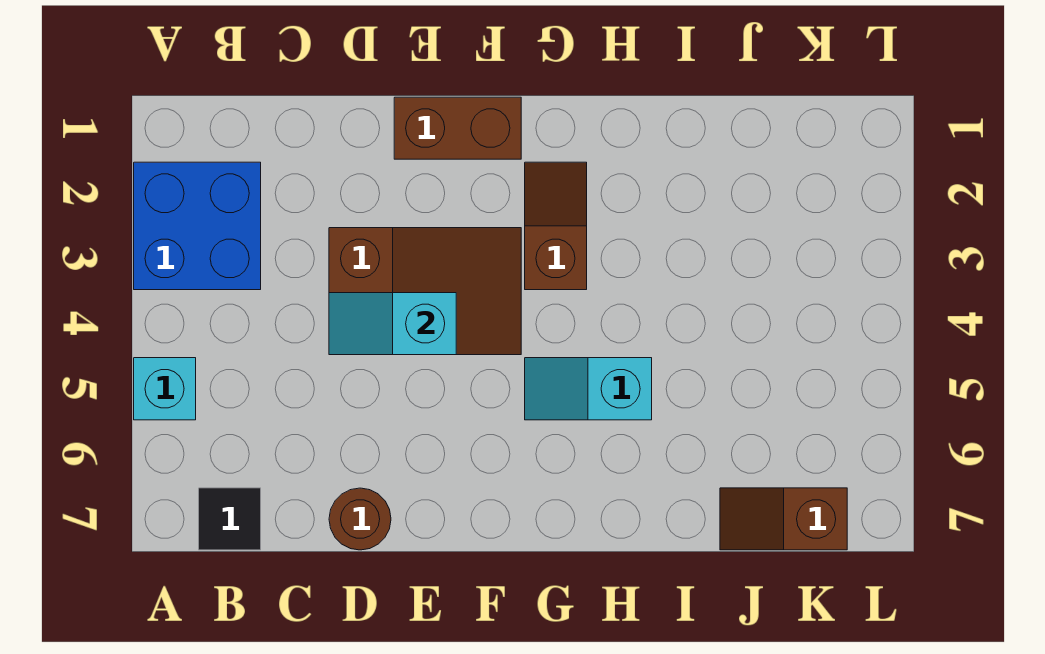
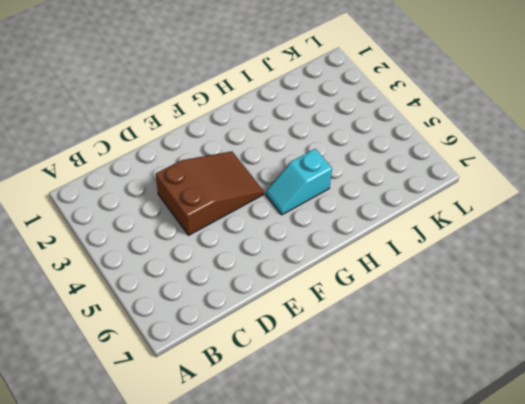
none -> blue 2x2 brick [134,162,261,290]
none -> cyan 1x1 brick [134,358,196,420]

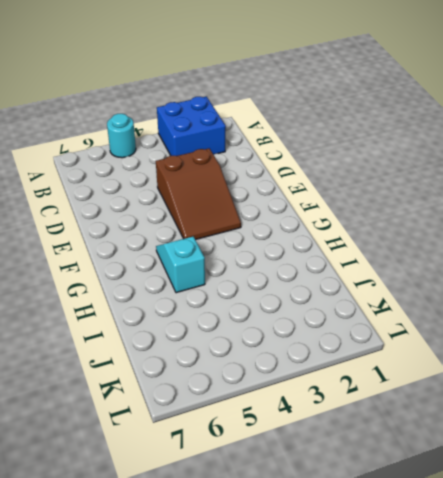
cyan 1x1 round brick [107,114,136,158] -> cyan 1x1 brick [134,358,196,420]
none -> black 1x1 tile [199,488,261,550]
none -> brown 1x1 round brick [329,488,391,550]

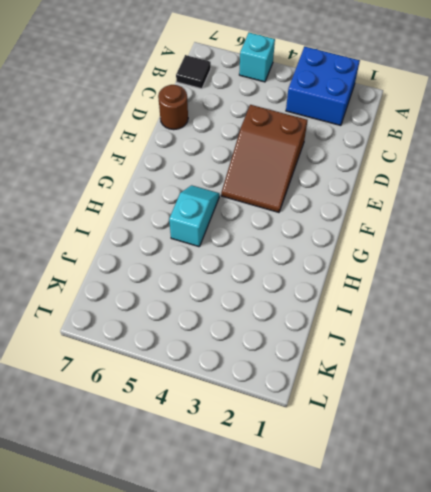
none -> brown 1x2 brick [394,97,521,159]
none -> brown 1x2 slope [525,162,587,290]

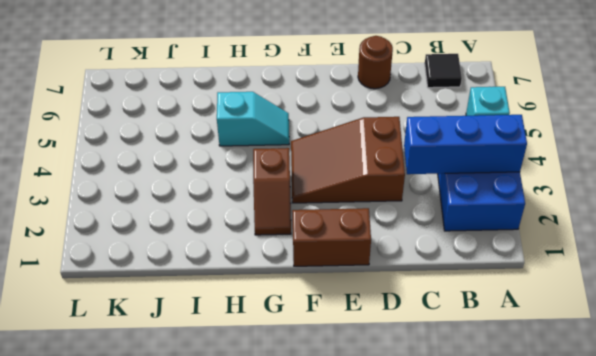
blue 1x3 brick [404,115,527,174] -> none
none -> brown 1x2 slope [720,488,847,550]
none -> cyan 1x2 slope [329,293,456,355]

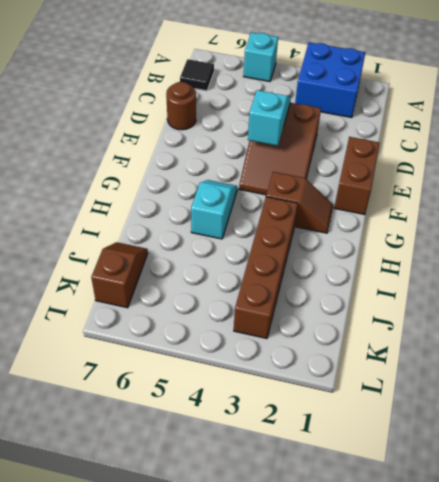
brown 1x4 brick [234,197,298,339] -> none

